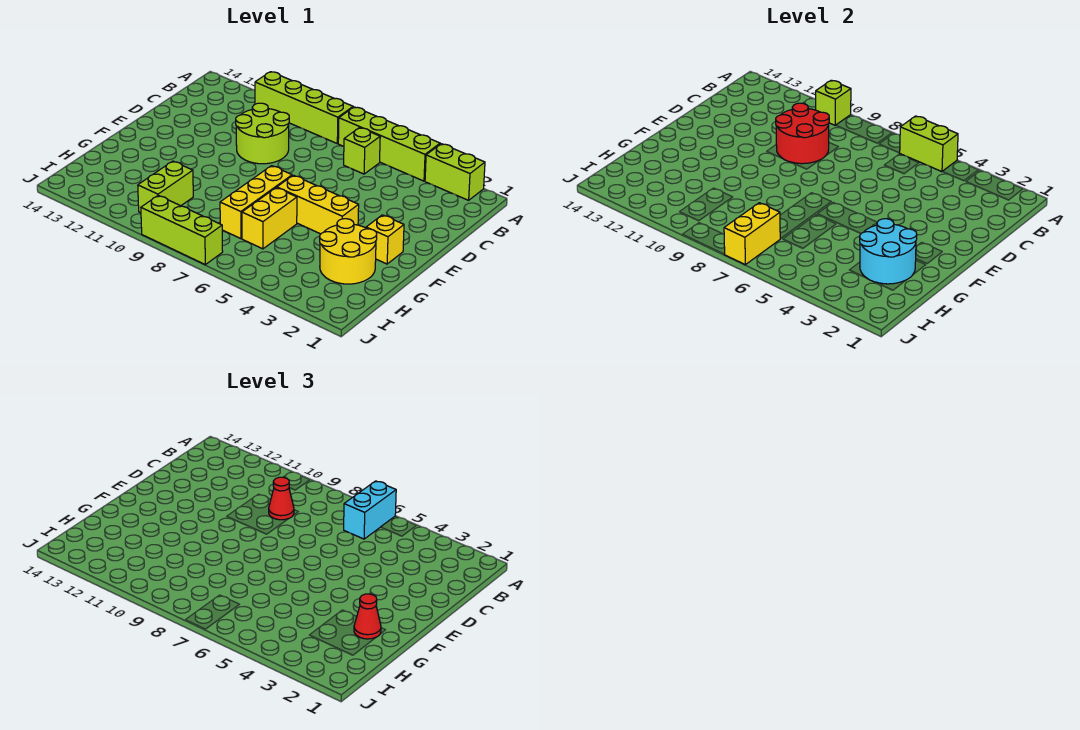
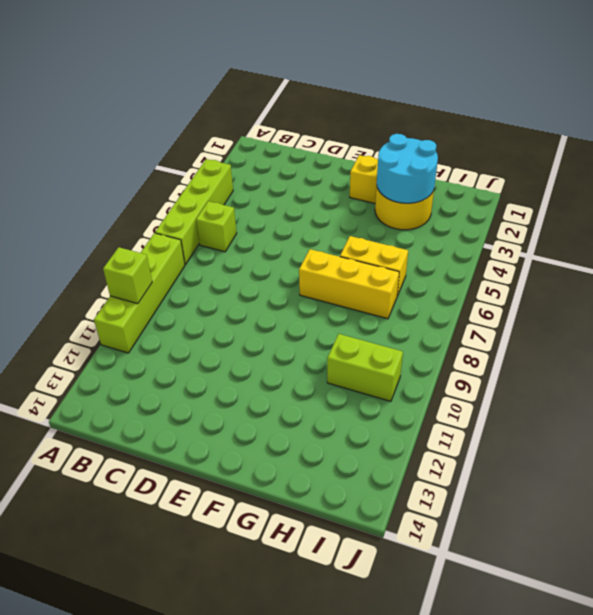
none -> lime 1x2 brick [425,144,485,200]
none -> lime 2x2 round brick [236,103,289,164]
none -> yellow 1x3 brick [277,175,359,234]

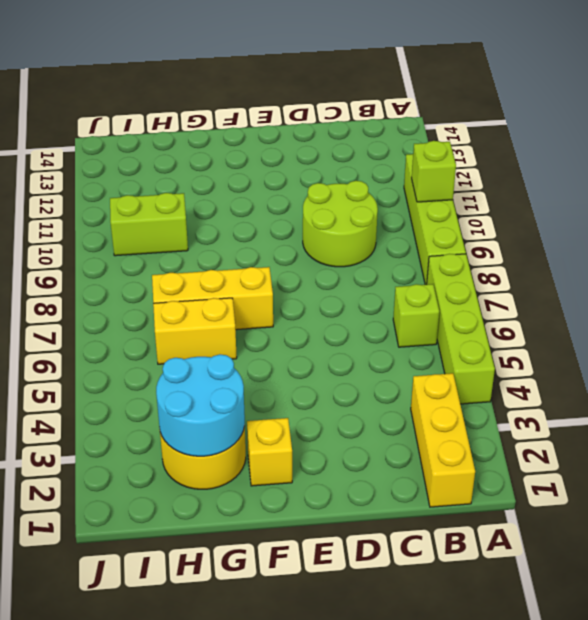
yellow 1x3 brick [411,373,475,507] -> yellow 1x3 brick moved to [277,175,359,234]
none -> lime 1x2 brick [425,144,485,200]
none -> lime 1x3 brick [141,195,223,265]
none -> lime 1x2 brick [900,116,958,172]

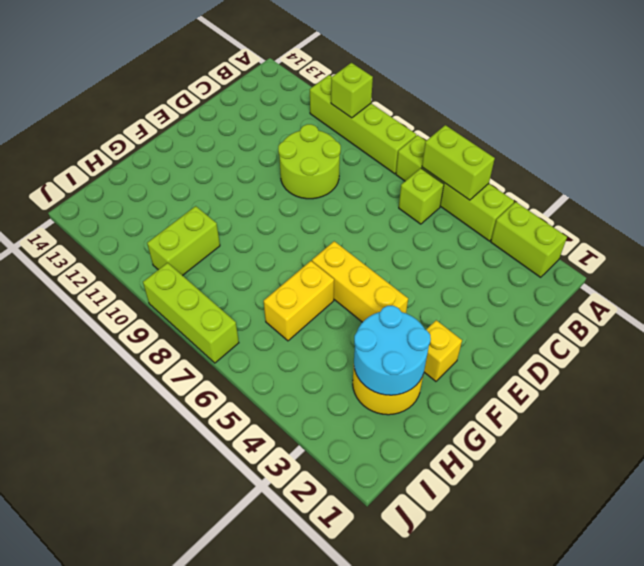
none -> yellow 1x3 brick [220,166,292,239]
none -> red 2x2 round brick [776,103,829,164]
none -> yellow 1x2 brick [724,203,780,265]

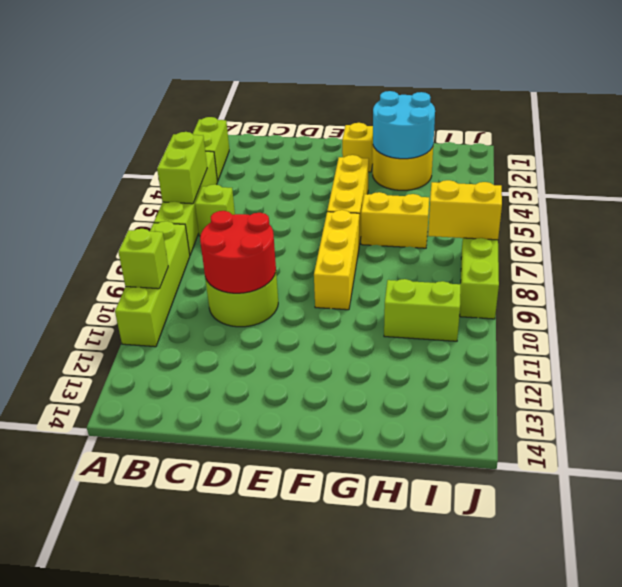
yellow 1x3 brick [314,210,359,310] -> yellow 1x3 brick turned to [220,166,292,239]
none -> cyan 1x2 brick [344,481,396,539]
none -> red 1x1 cone [269,477,294,520]
none -> red 1x1 cone [354,594,381,639]

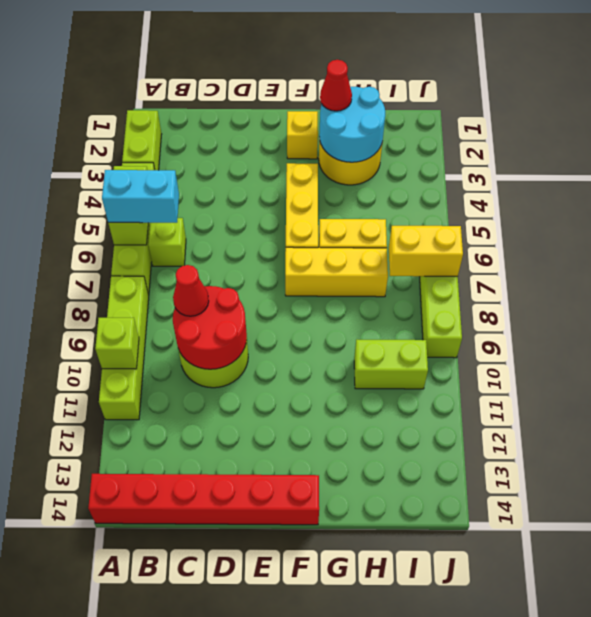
red 1x6 brick [88,474,319,525] -> none

